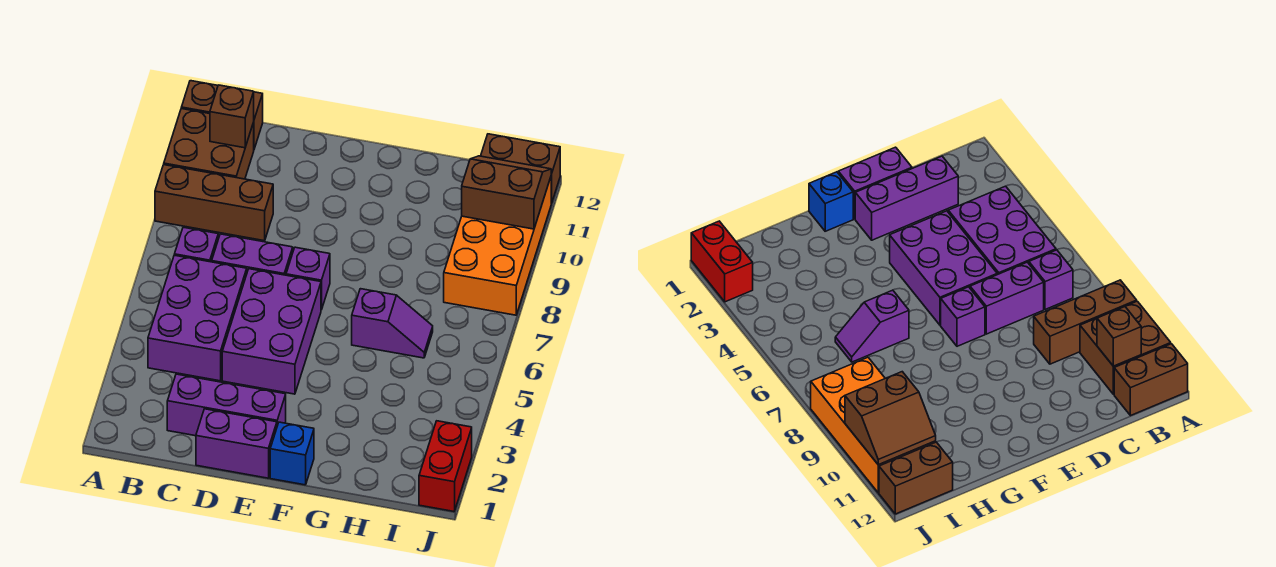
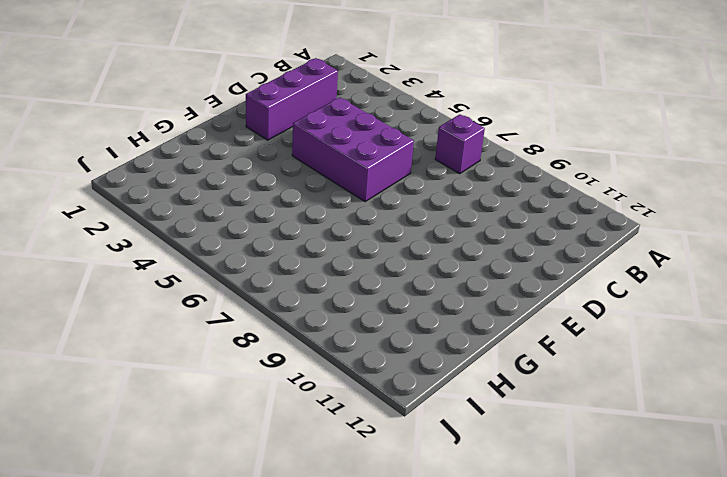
none -> brown 1x3 brick [155,165,273,241]
none -> brown 2x2 brick [164,109,254,179]
none -> brown 1x2 brick [181,81,263,149]

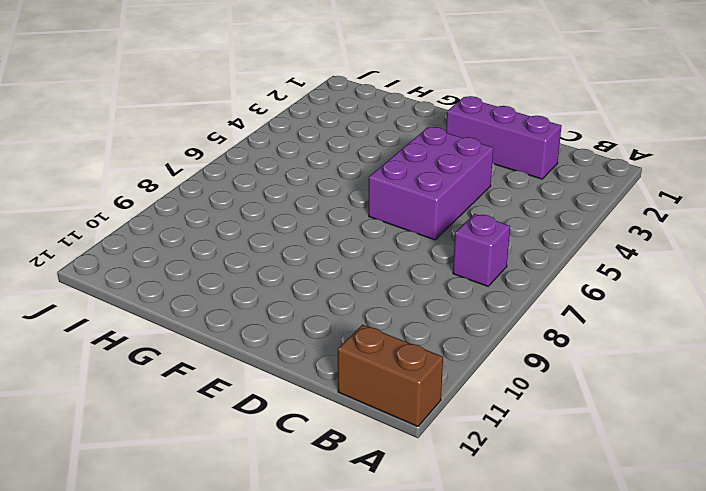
none -> brown 1x3 brick [155,165,273,241]
none -> brown 2x2 brick [164,109,254,179]
none -> purple 2x3 brick [148,255,247,381]

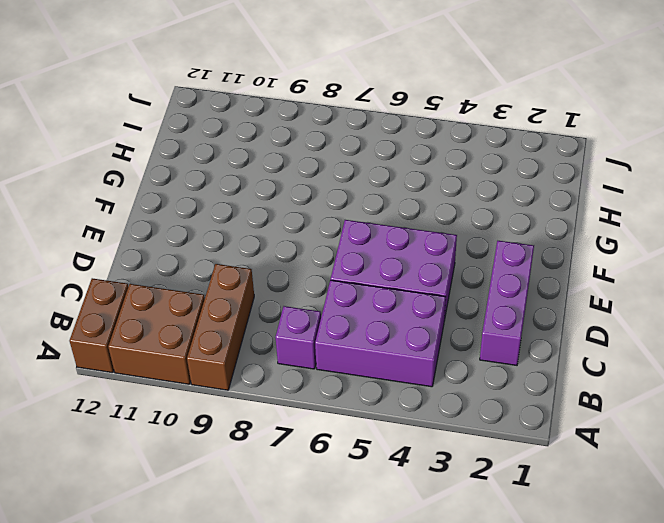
none -> purple 1x2 brick [212,234,293,275]
none -> purple 1x2 brick [196,409,277,478]
none -> purple 1x1 brick [286,247,330,310]

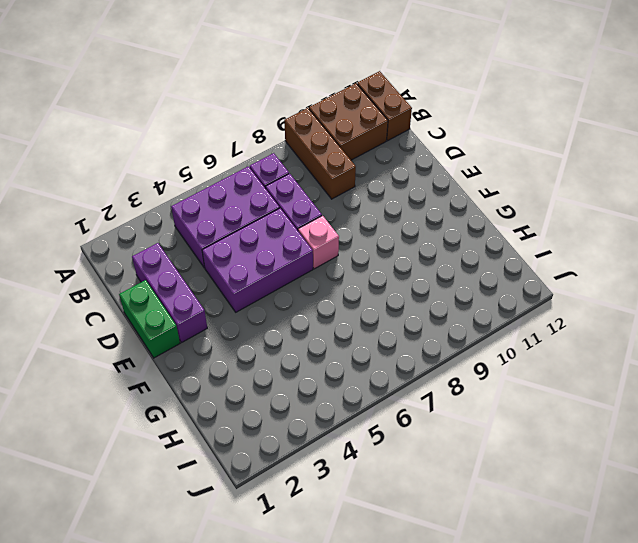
green 1x2 brick [119,280,180,358] -> purple 1x2 brick [196,409,277,478]
pink 1x1 brick [298,216,339,269] -> purple 1x1 brick [286,247,330,310]
none -> blue 1x1 brick [270,422,314,485]
none -> purple 1x2 slope [352,289,433,358]
none -> orange 2x4 brick [444,177,551,315]

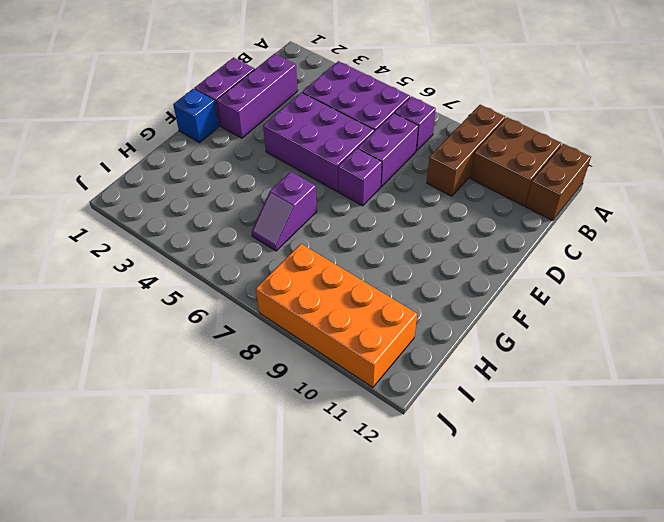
none -> brown 1x2 brick [481,134,560,203]
none -> red 1x2 brick [419,421,472,511]
none -> brown 1x1 brick [210,85,254,148]

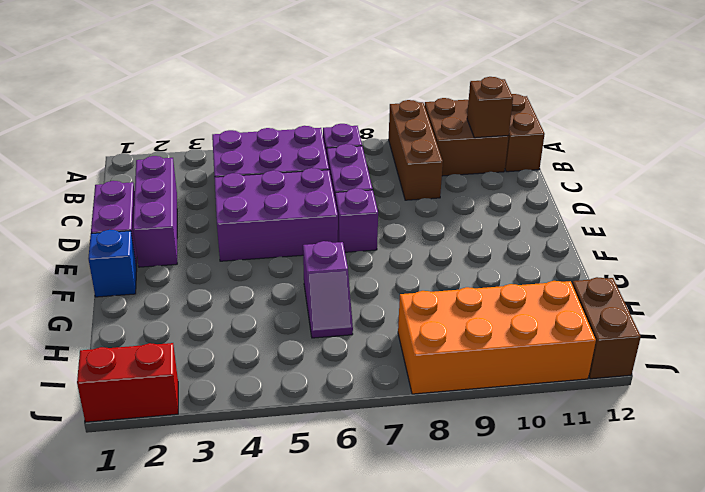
none -> brown 2x2 slope [462,156,552,229]

